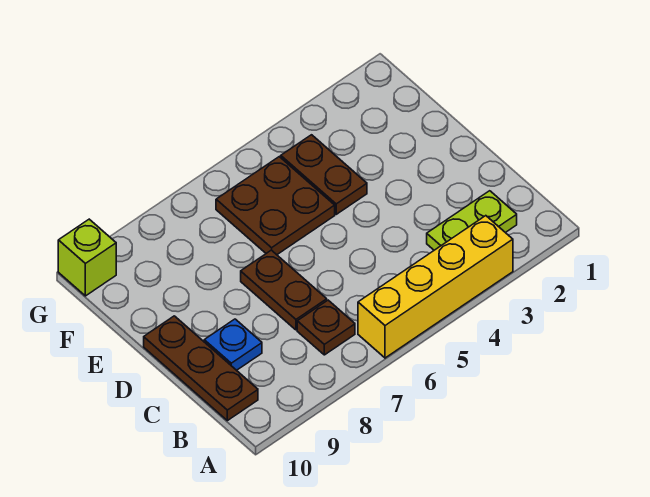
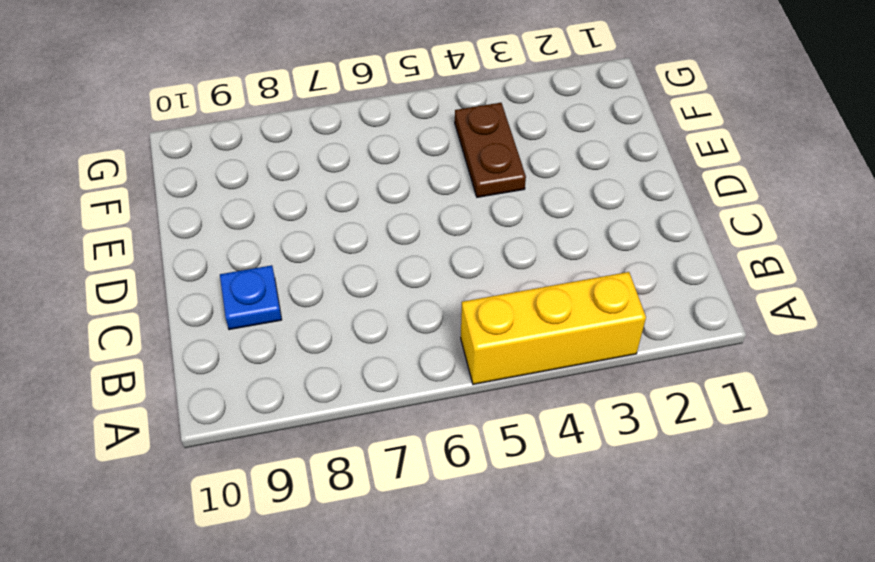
yellow 1x3 brick [461,272,646,384] -> yellow 1x4 brick [358,216,513,358]
none -> lime 1x2 plate [427,191,517,250]
none -> brown 1x1 plate [297,300,355,355]

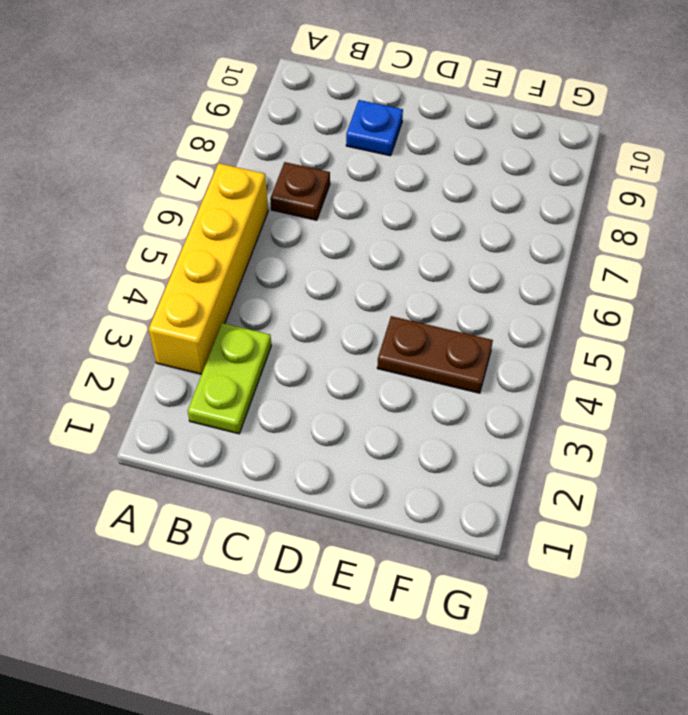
none -> brown 1x3 plate [144,316,258,421]
none -> brown 1x2 plate [241,250,327,330]

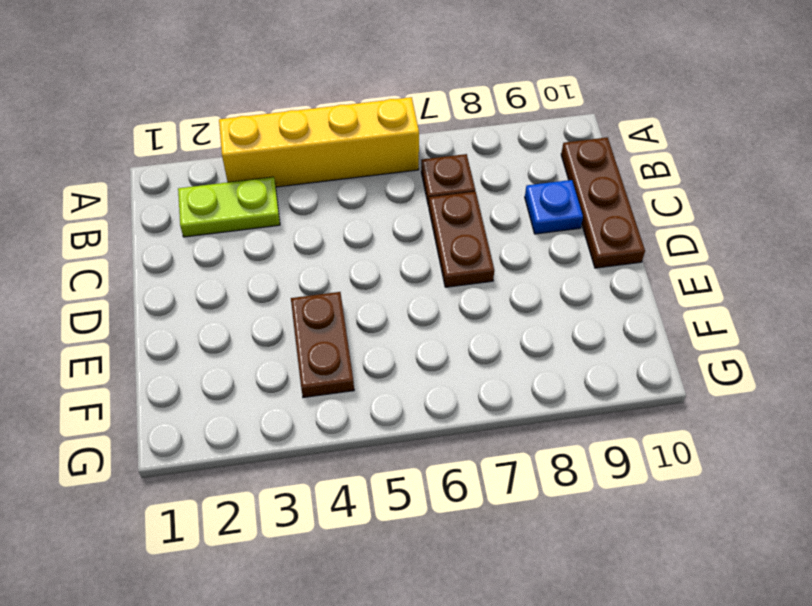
none -> brown 2x2 plate [216,157,335,255]
none -> lime 1x1 brick [58,219,116,296]

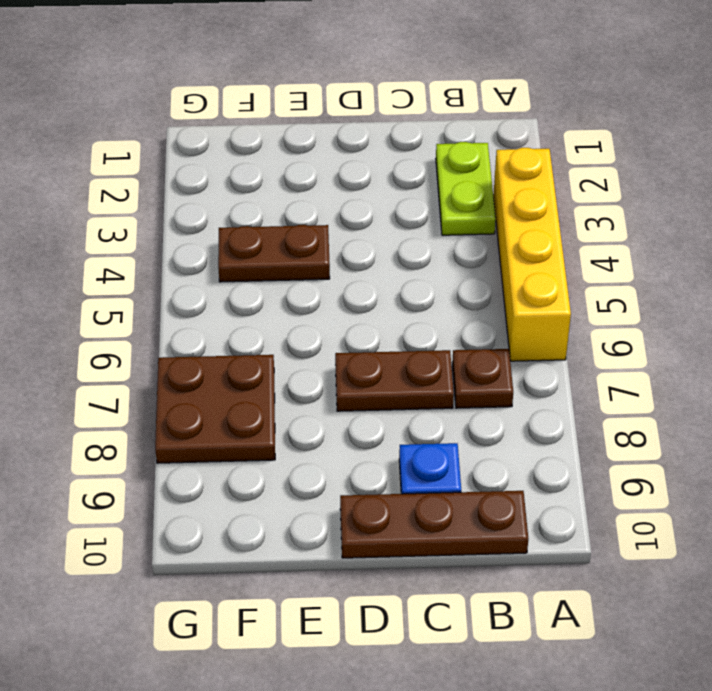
brown 2x2 plate [155,355,275,463] -> brown 2x2 plate moved to [216,157,335,255]
none -> lime 1x1 brick [58,219,116,296]

